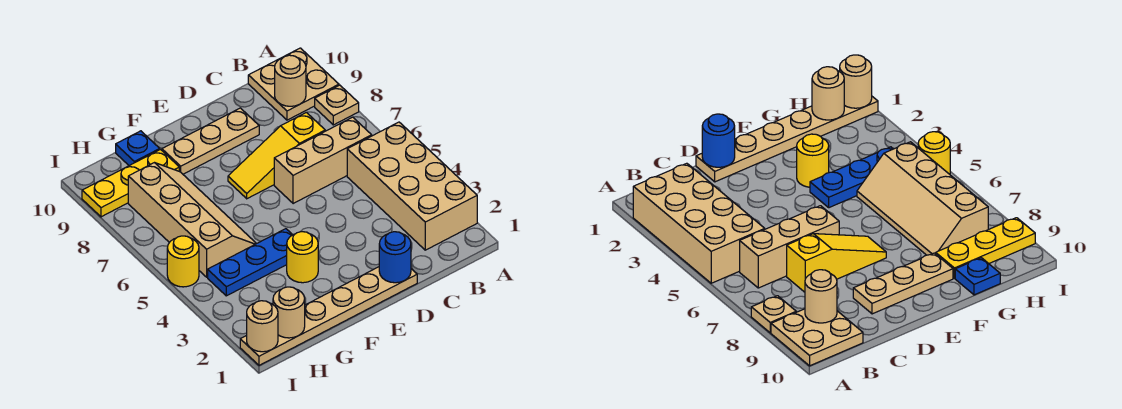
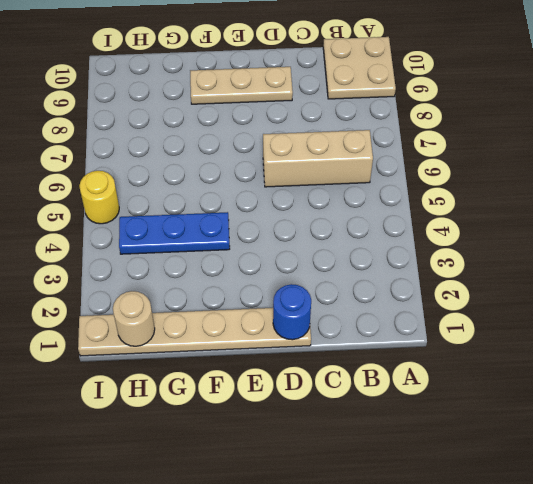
none -> tan 2x4 brick [347,122,477,250]
none -> tan 1x1 plate [315,85,359,125]
none -> yellow 1x3 slope [228,112,325,199]

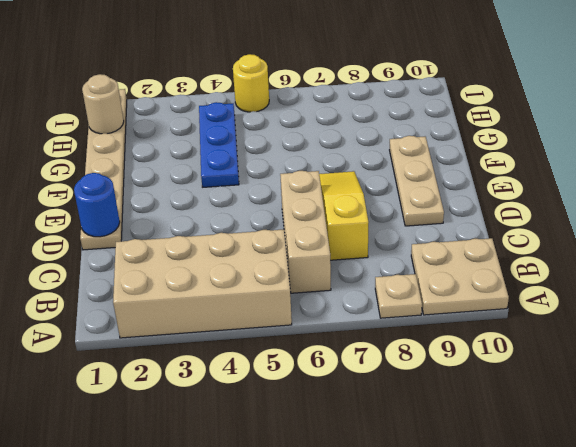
none -> yellow 1x1 round brick [287,232,318,283]
none -> tan 2x4 slope [128,163,256,277]
none -> yellow 1x3 plate [82,150,179,217]

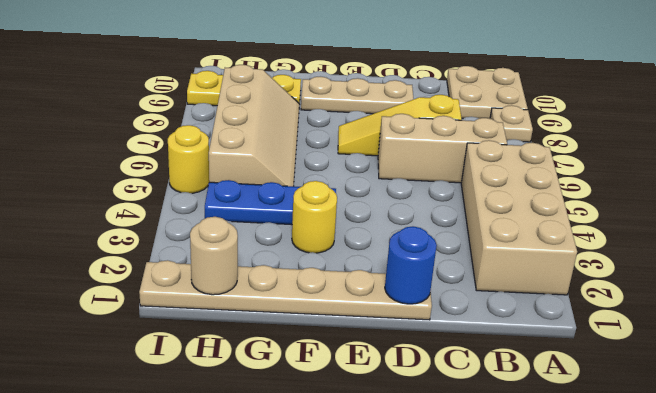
none -> blue 1x1 plate [116,131,160,166]
none -> tan 1x1 round brick [275,55,306,106]
none -> tan 1x1 round brick [247,301,278,352]

